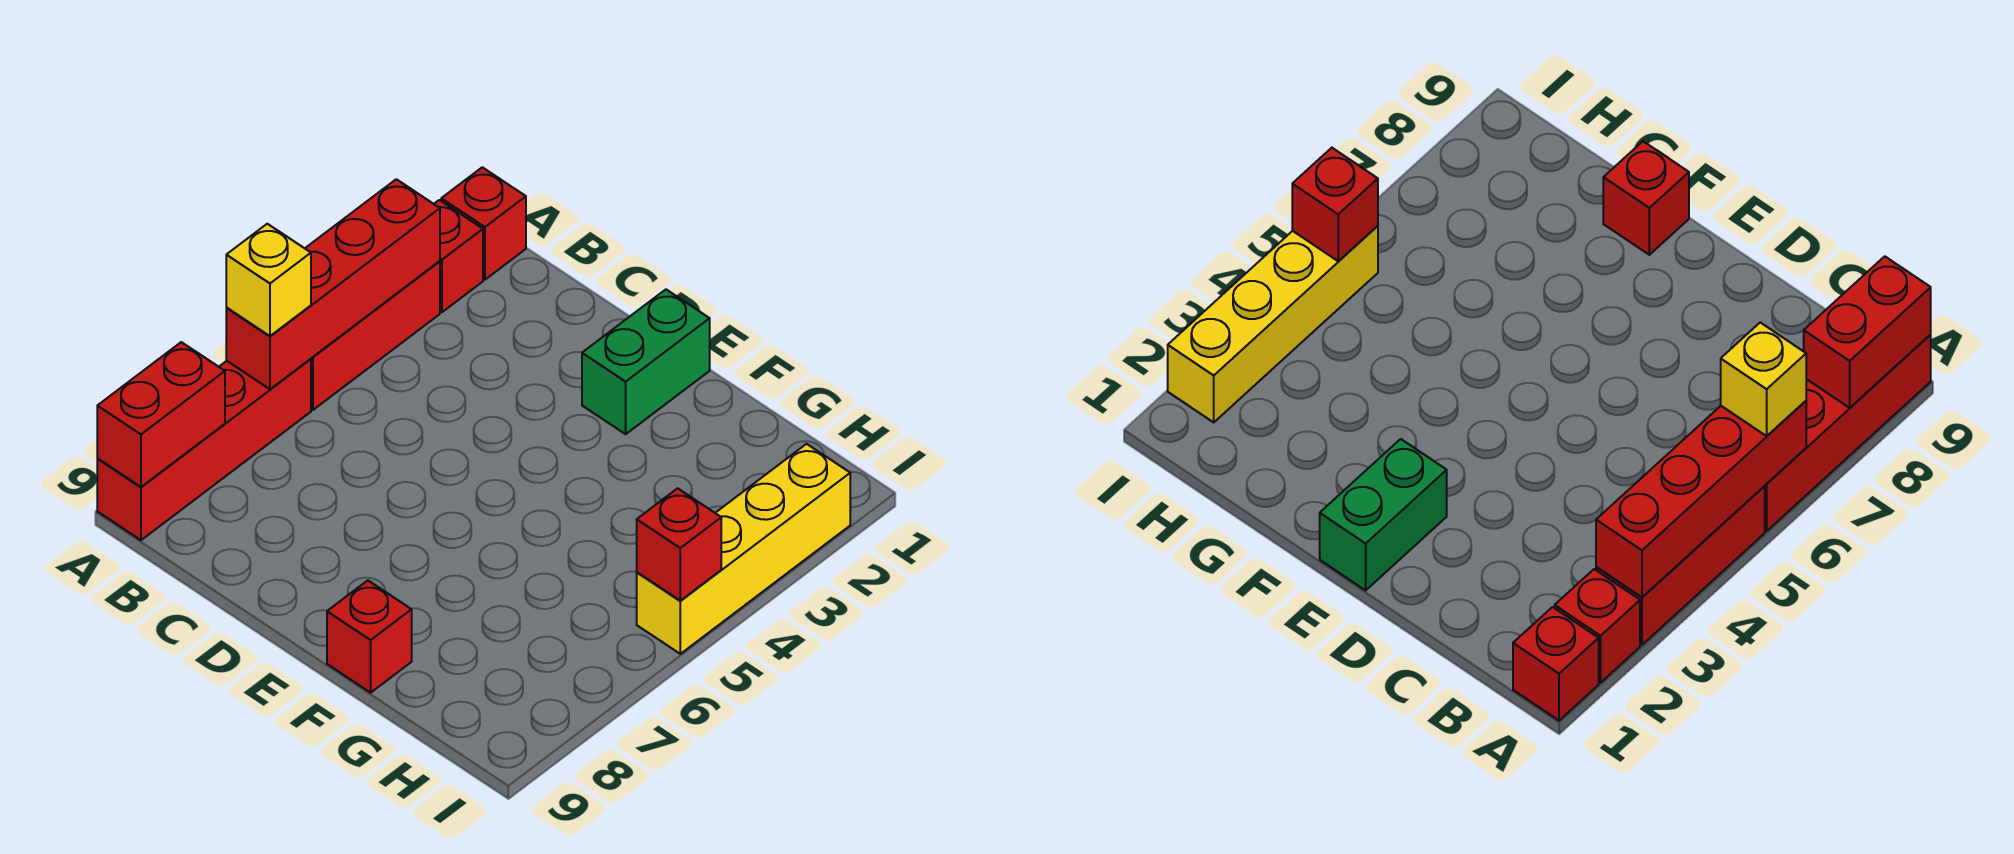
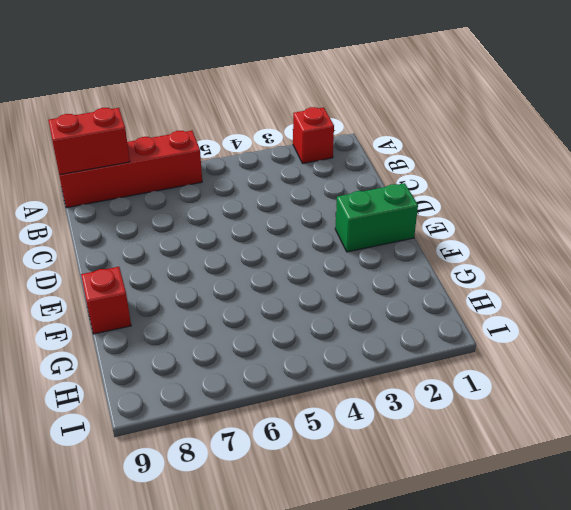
none -> red 1x1 brick [441,167,526,280]
none -> red 1x3 brick [311,261,440,410]

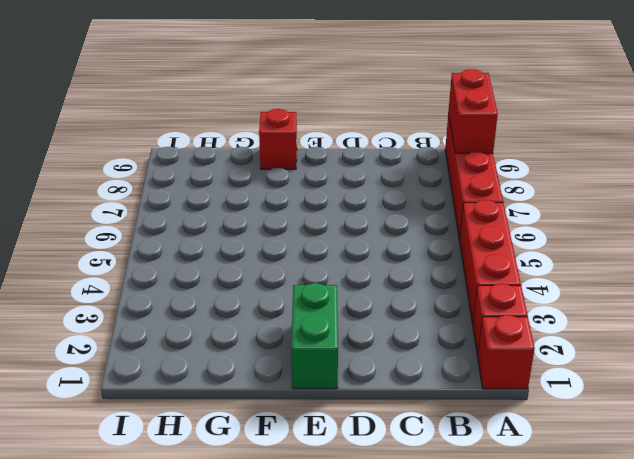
none -> yellow 1x4 brick [637,444,850,654]
none -> red 1x4 brick [226,179,440,389]

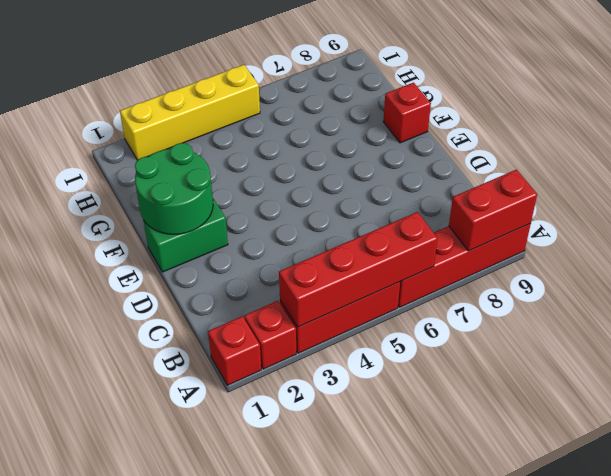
green 2x2 round brick [135,143,213,234] -> none
none -> red 1x1 brick [637,488,721,601]
none -> yellow 1x1 brick [226,224,311,336]

